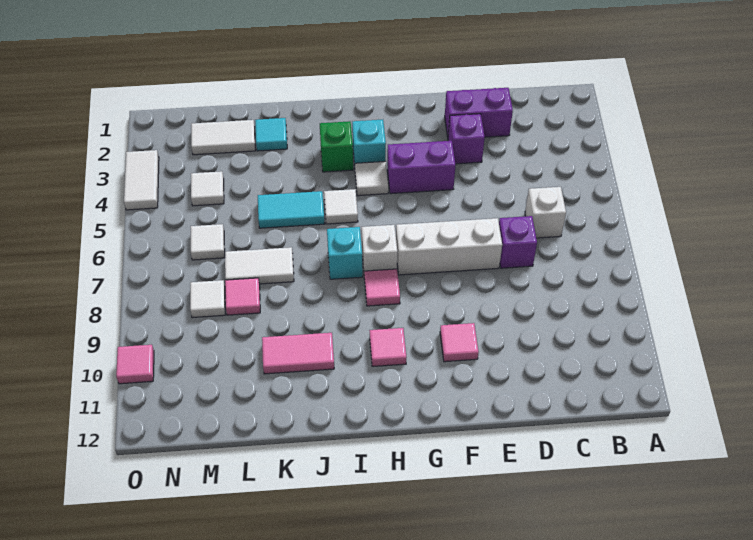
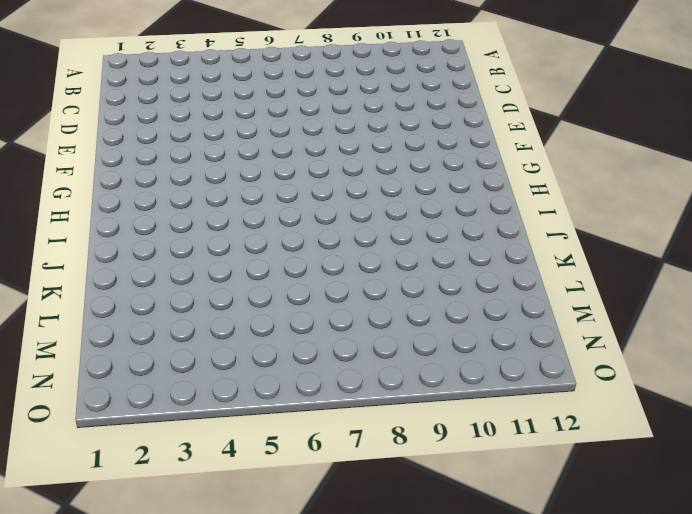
none -> white 1x1 brick [525,187,566,238]
none -> purple 1x2 brick [445,88,513,137]
none -> purple 1x1 brick [499,216,537,268]

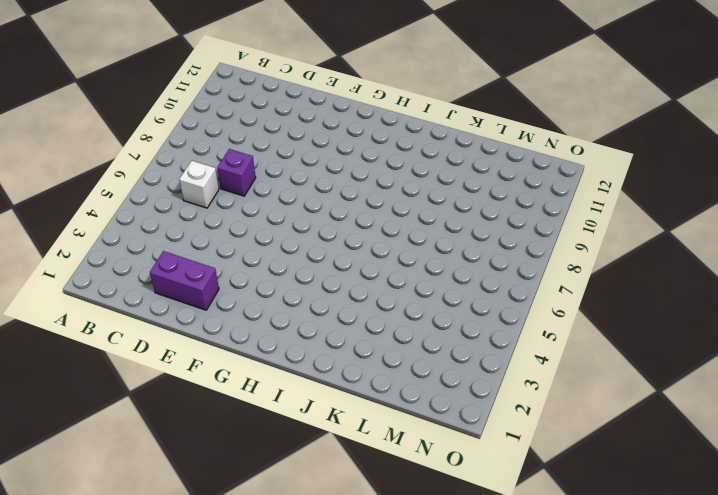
none -> purple 1x1 brick [448,114,485,164]
none -> white 1x3 brick [396,218,502,275]
none -> purple 1x2 brick [387,141,456,194]

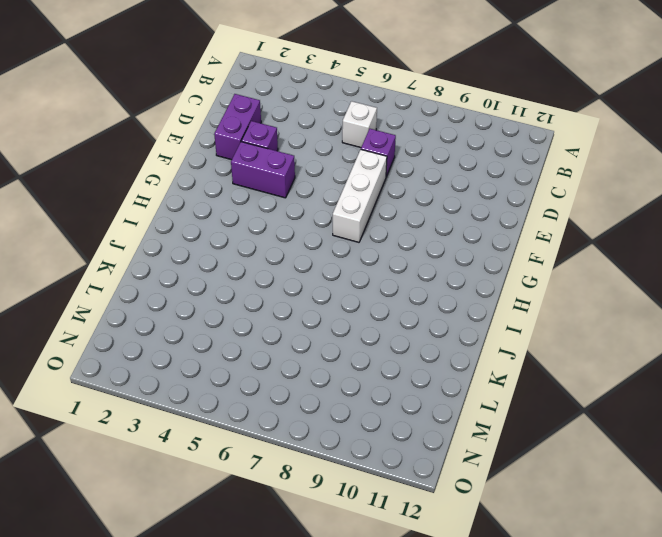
purple 1x2 brick [231,142,295,198] -> purple 1x2 brick turned to [387,141,456,194]
none -> pink 1x1 tile [440,323,479,362]
none -> cyan 1x1 brick [352,120,386,165]
none -> white 1x1 tile [355,161,388,196]

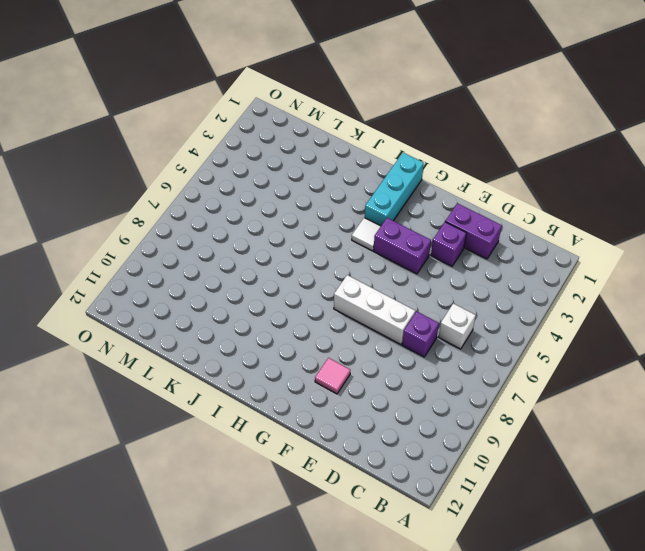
cyan 1x3 brick [365,153,424,226] -> cyan 1x1 brick [352,120,386,165]
none -> white 1x1 brick [362,225,397,271]
none -> pink 1x1 tile [364,269,400,306]
none -> pink 1x1 tile [370,328,407,367]

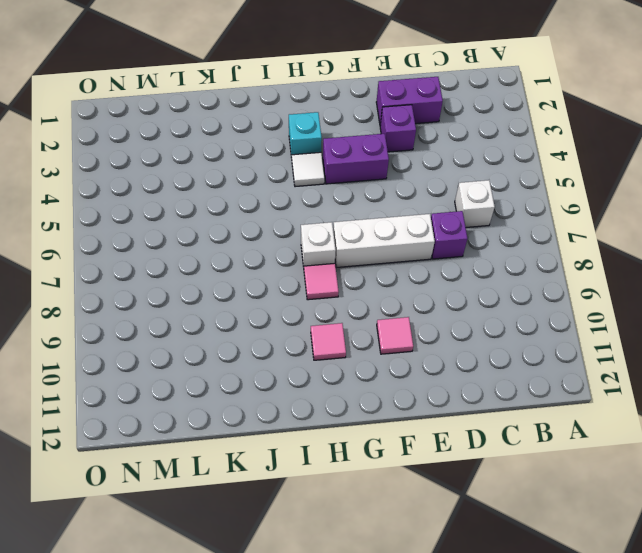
none -> green 1x1 brick [320,121,353,172]
none -> white 1x1 tile [324,189,358,224]
none -> cyan 1x1 brick [327,227,363,279]

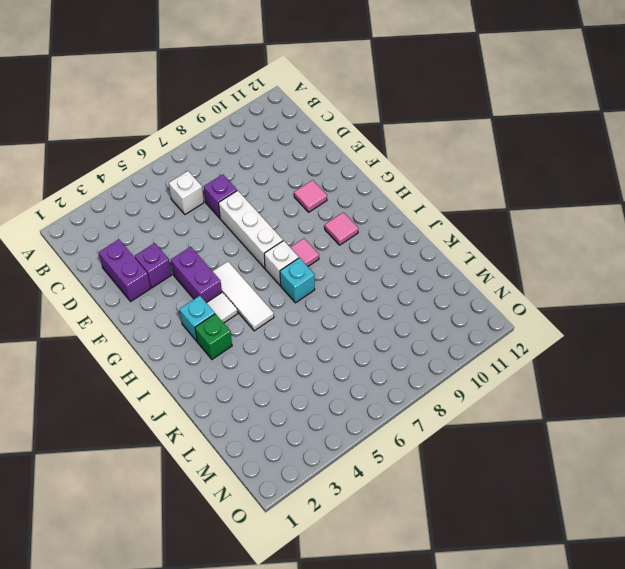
white 1x3 tile [213,261,274,331] -> white 1x1 tile [324,189,358,224]
none -> cyan 1x2 tile [258,191,325,228]
none -> pink 1x2 tile [262,333,334,374]
none -> cyan 1x1 tile [255,118,287,151]

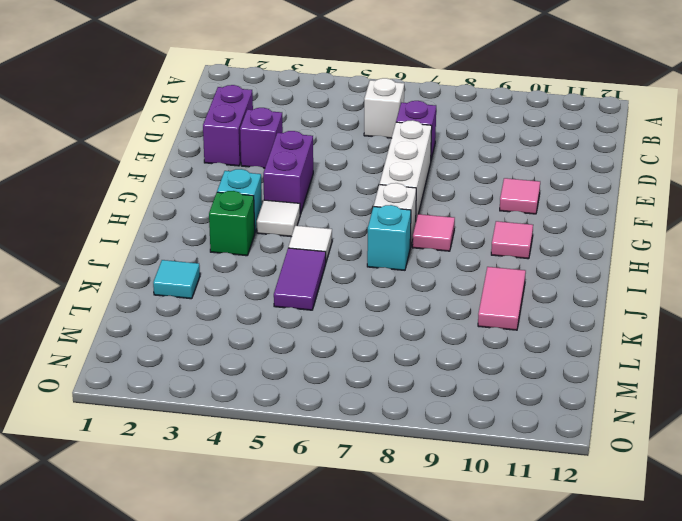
purple 1x2 tile [274,248,326,310] -> cyan 1x2 tile [258,191,325,228]
none -> white 1x2 tile [225,247,294,284]
none -> white 1x2 tile [191,120,255,155]
none -> pink 1x1 tile [225,278,260,315]

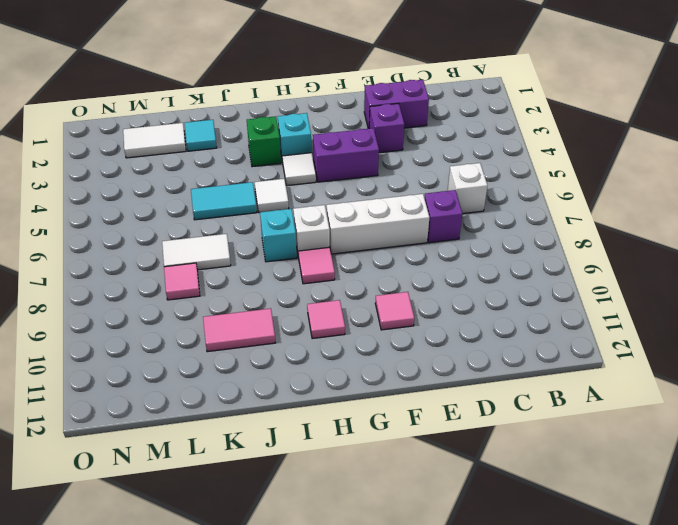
none -> white 1x1 tile [191,171,224,206]
none -> white 1x1 tile [191,224,225,260]
none -> white 1x1 tile [190,280,225,318]

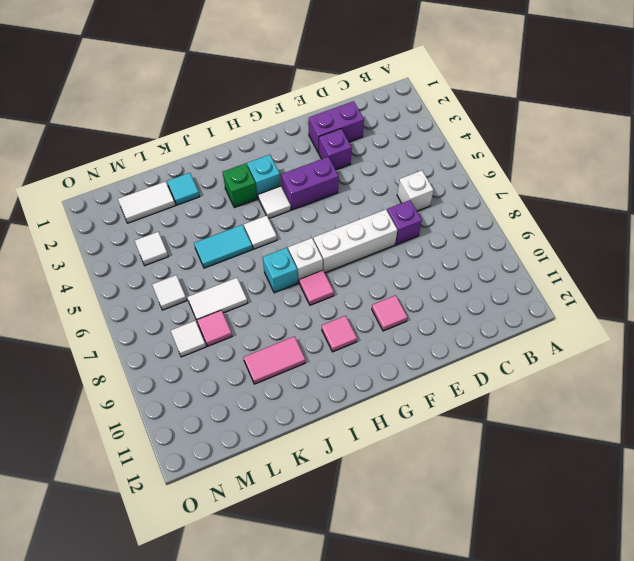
none -> white 1x2 tile [124,150,159,210]
none -> pink 1x1 tile [116,345,154,384]

